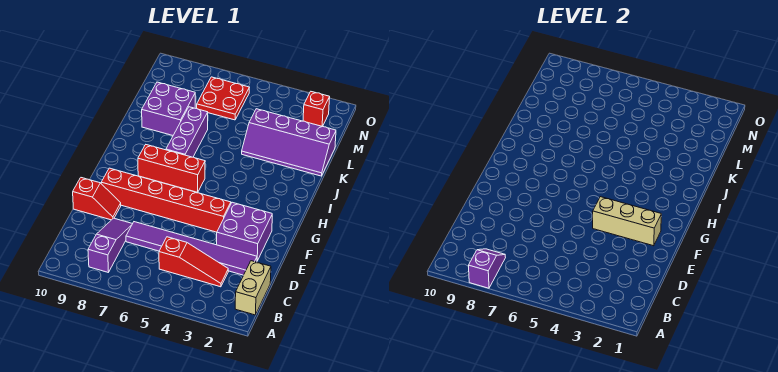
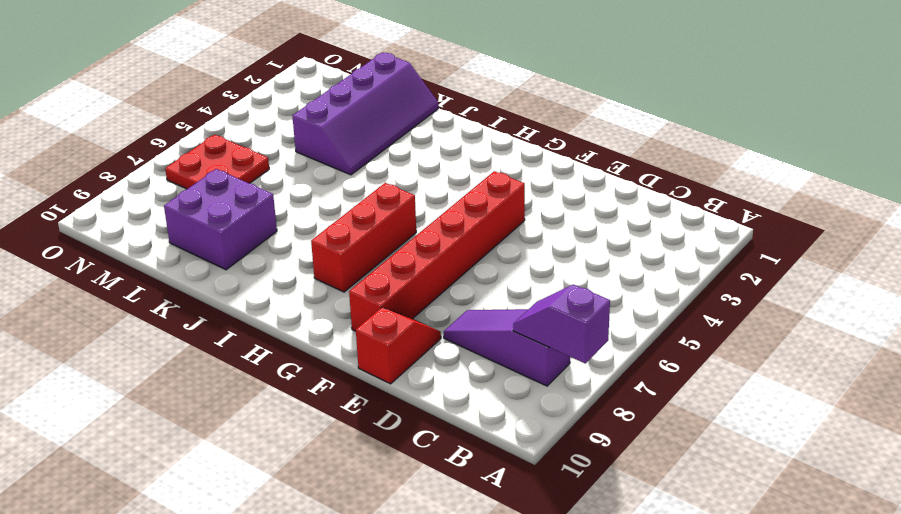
none -> tan 1x2 brick [235,261,271,315]
none -> red 1x3 slope [159,237,228,287]
none -> purple 1x6 tile [126,222,257,275]

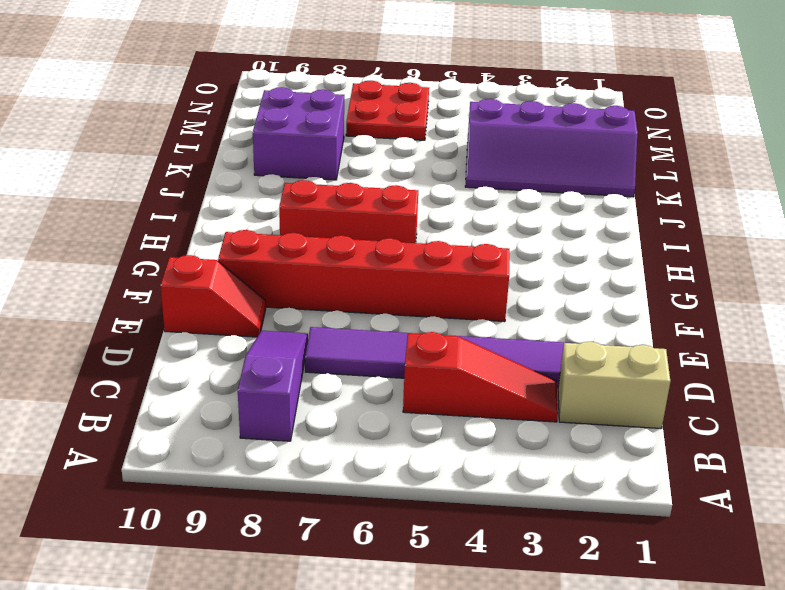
tan 1x2 brick [558,342,670,429] -> tan 1x2 brick turned to [235,261,271,315]
none -> purple 2x2 brick [217,202,272,261]
none -> purple 1x3 brick [166,107,208,157]
none -> red 1x1 brick [303,92,330,126]

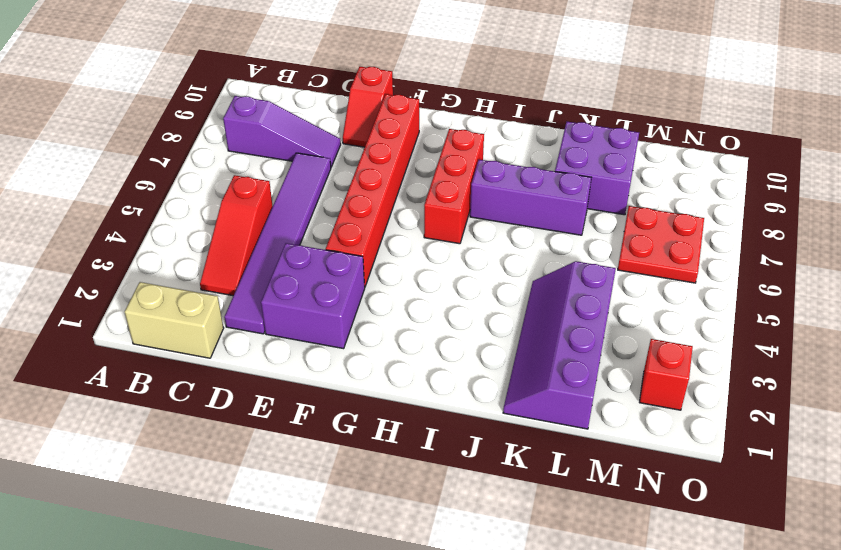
none -> purple 1x2 slope [469,249,506,288]
none -> tan 1x3 brick [593,197,661,246]

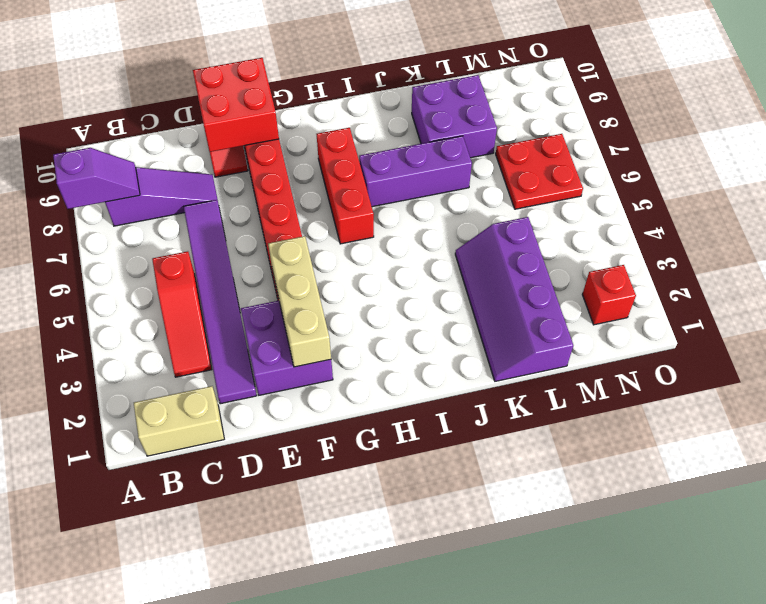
red 2x2 brick [193,58,279,152] -> none

